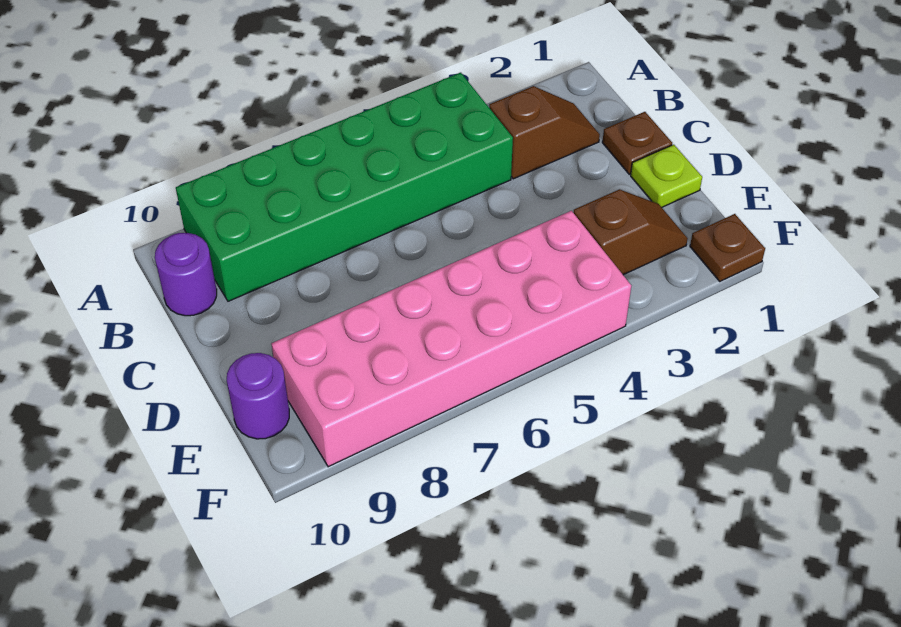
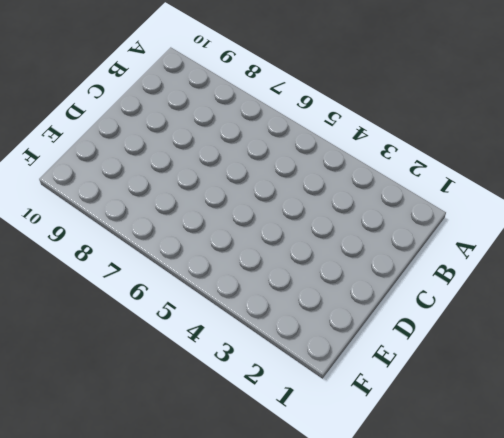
none -> green 2x6 brick [176,73,513,301]
none -> brown 1x2 slope [489,86,600,179]

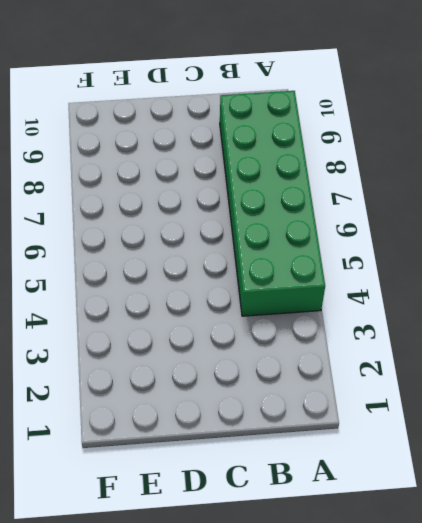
none -> brown 1x2 slope [489,86,600,179]
none -> purple 1x1 round brick [155,233,217,316]

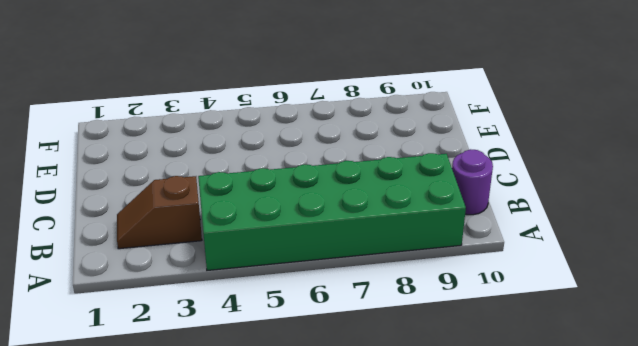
none -> brown 1x1 plate [602,112,672,174]
none -> lime 1x1 plate [631,145,702,207]

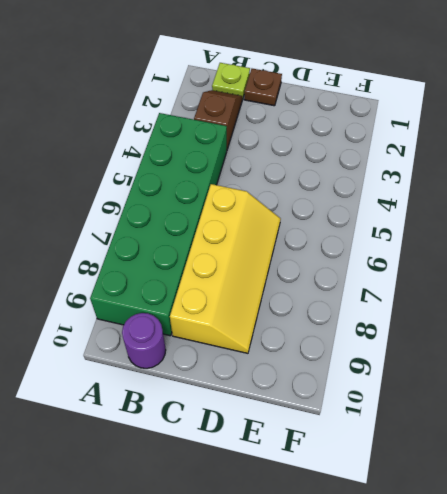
lime 1x1 plate [212,63,250,99] -> lime 1x1 plate moved to [631,145,702,207]
yellow 2x4 slope [170,184,281,353] -> none
none -> brown 1x2 slope [573,189,688,275]
none -> pink 2x6 brick [271,211,631,467]

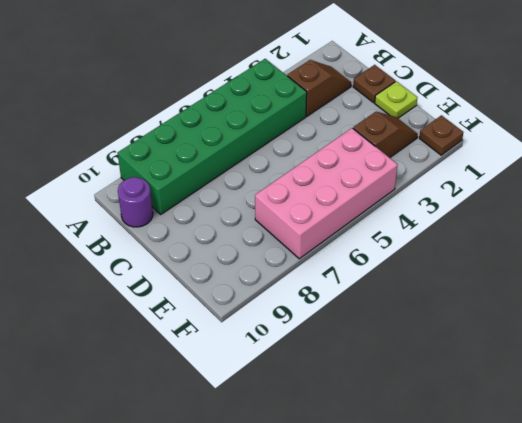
pink 2x4 brick [255,128,397,259] -> pink 2x6 brick [271,211,631,467]
none -> purple 1x1 round brick [227,353,289,439]

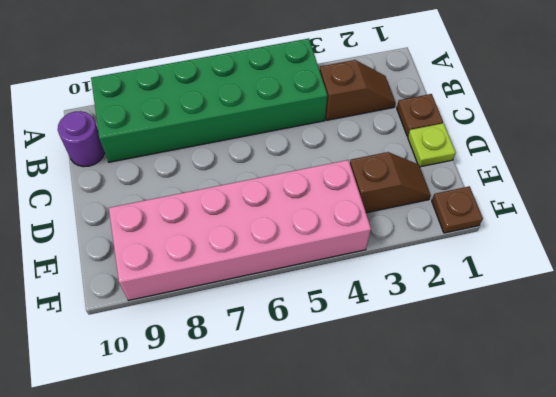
none -> purple 1x1 round brick [227,353,289,439]

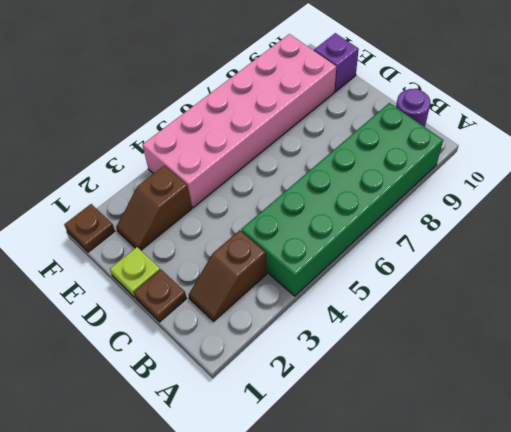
purple 1x1 brick [314,33,359,92] -> purple 1x1 round brick [227,353,289,439]

